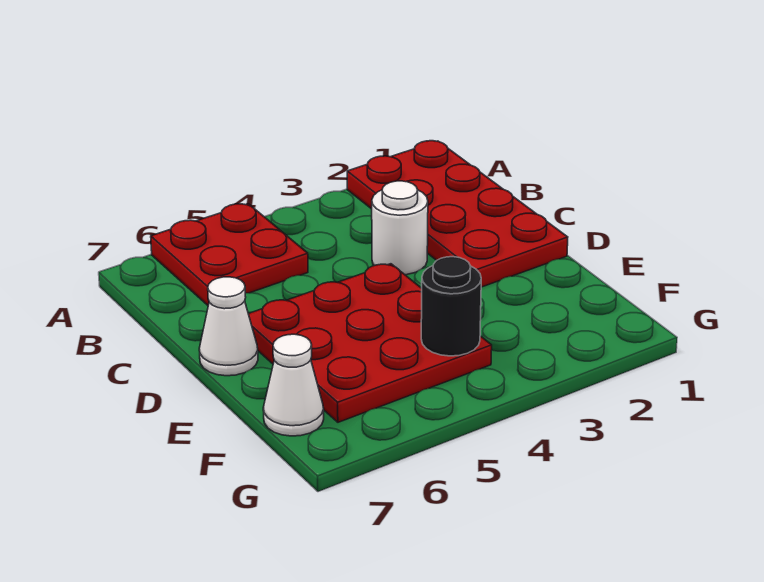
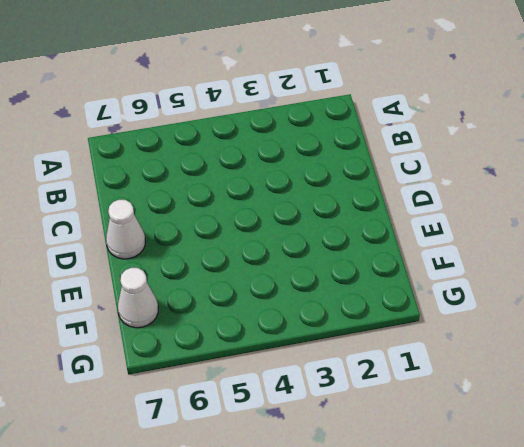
none -> red 2x4 plate [347,141,568,287]
none -> red 2x2 plate [151,204,308,305]

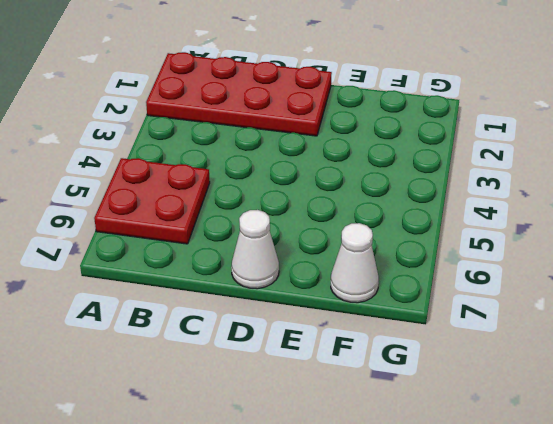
none -> white 1x1 round brick [372,181,428,275]
none -> red 3x3 plate [249,264,492,422]

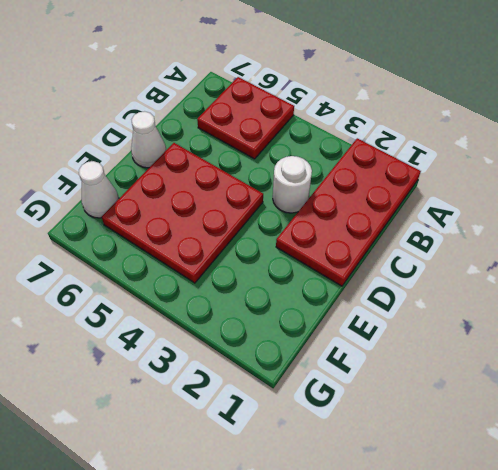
none -> black 1x1 round brick [421,257,481,356]

